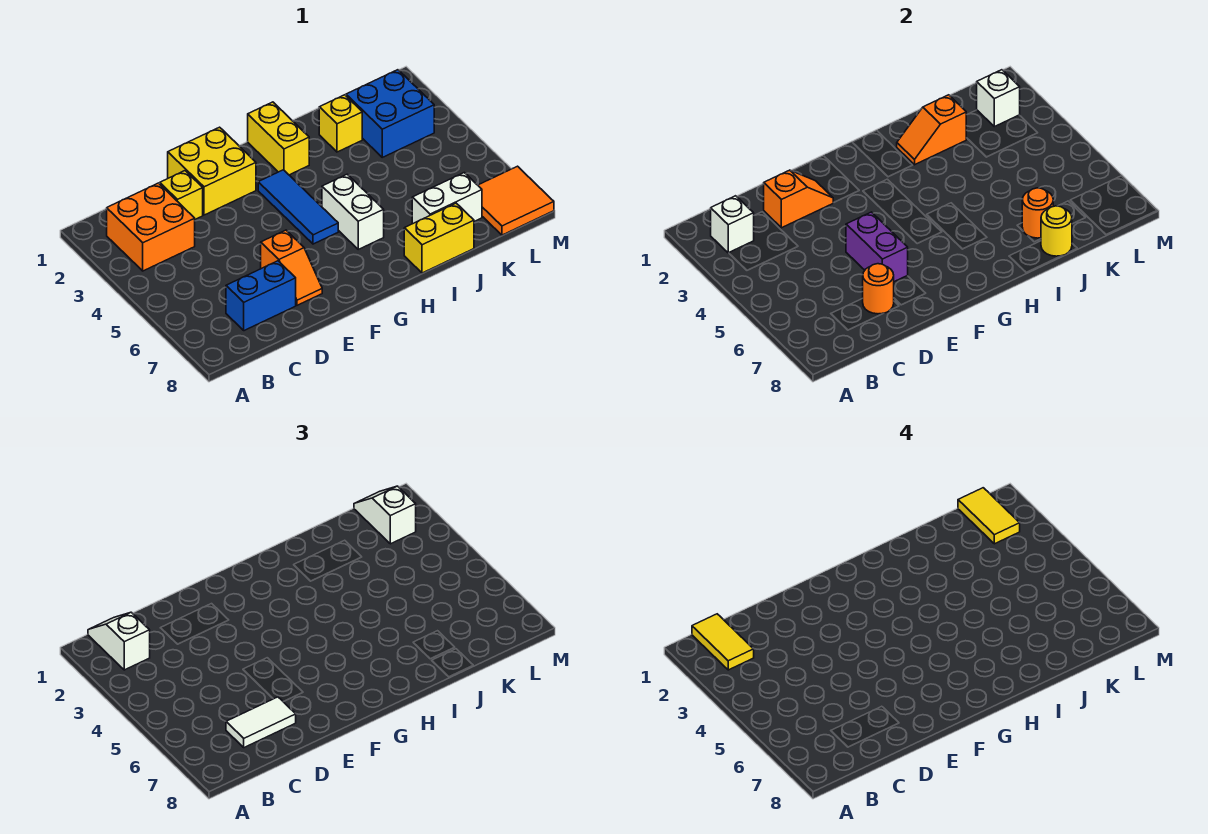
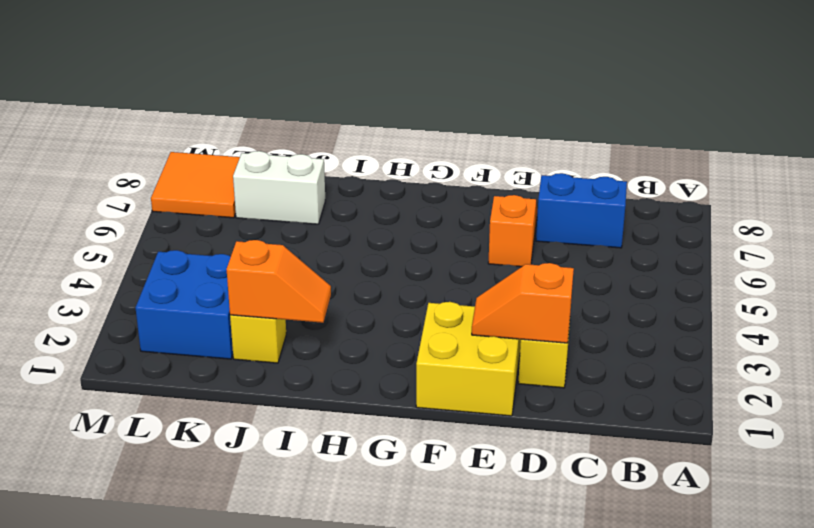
none -> orange 2x2 brick [107,183,195,271]
none -> blue 1x3 tile [258,170,338,244]
none -> yellow 1x2 brick [248,102,309,175]

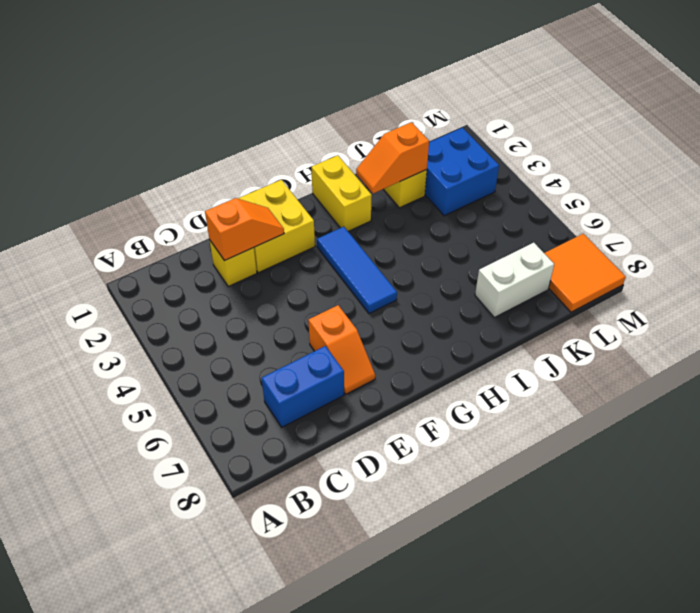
none -> orange 2x2 brick [107,183,195,271]
none -> white 1x2 brick [322,174,384,249]
none -> yellow 1x2 brick [404,203,474,273]

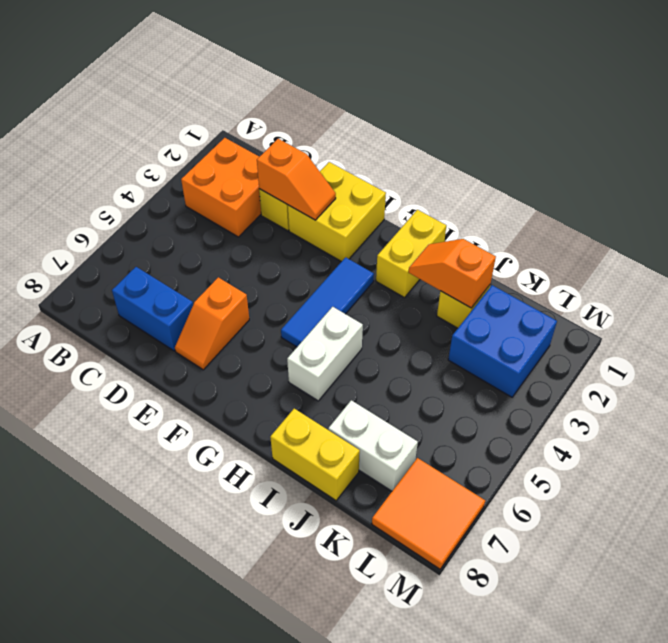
none -> white 1x1 brick [711,196,754,253]
none -> orange 1x1 round brick [863,264,894,314]
none -> purple 1x2 brick [846,212,908,282]

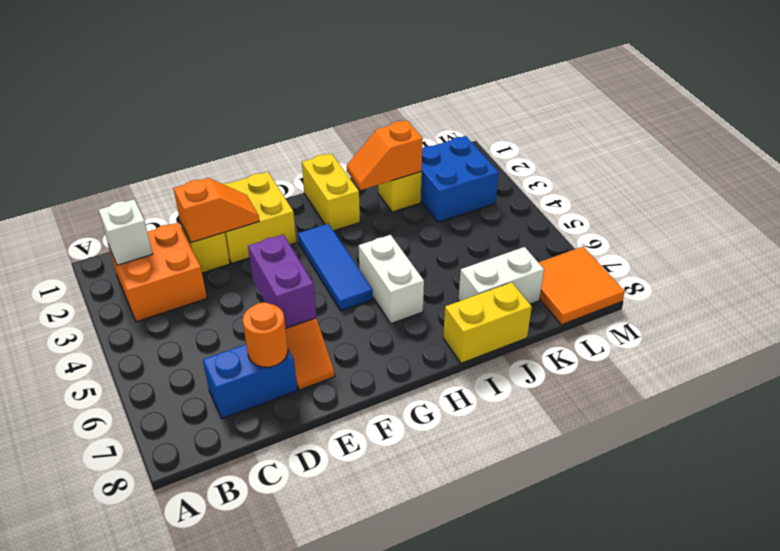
none -> orange 1x1 round brick [1022,188,1053,238]
none -> yellow 1x1 round brick [1041,206,1072,256]
none -> white 1x1 brick [977,70,1020,127]

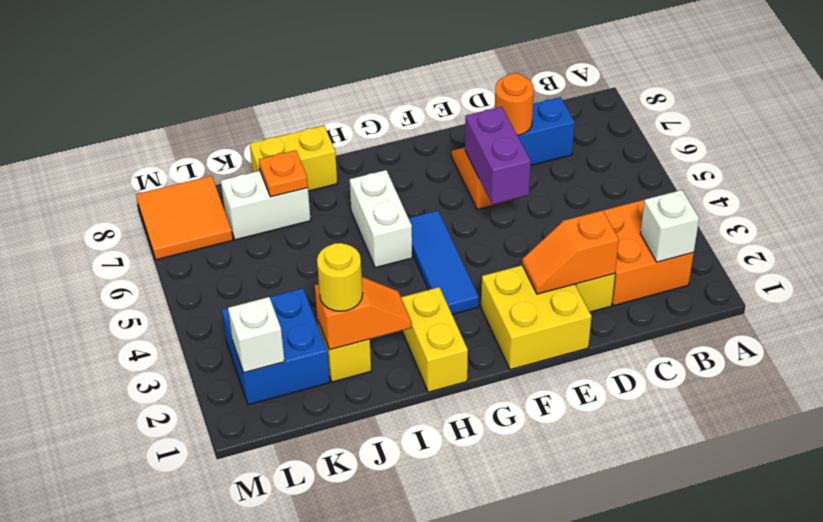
yellow 1x1 round brick [317,243,363,311] -> yellow 1x1 round brick moved to [1041,206,1072,256]
orange 1x1 plate [259,150,308,197] -> orange 1x1 round brick [1022,188,1053,238]
none -> white 1x2 slope [88,612,150,670]
none -> white 1x2 tile [226,697,296,748]
none -> white 1x2 slope [354,486,416,544]

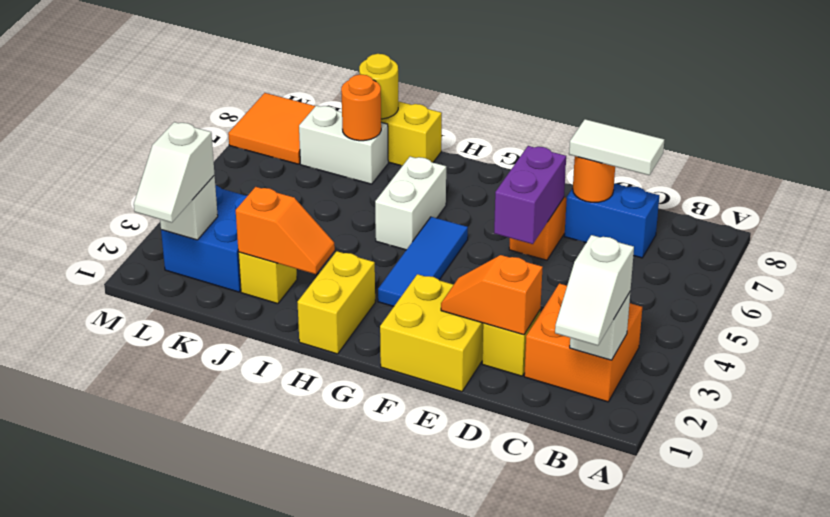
none -> yellow 1x2 tile [692,614,754,670]
none -> yellow 1x2 tile [958,488,1020,544]

